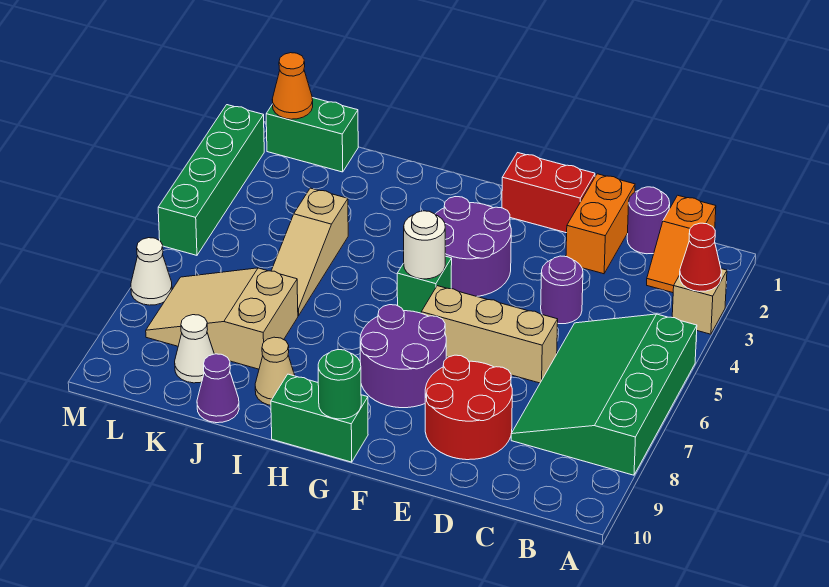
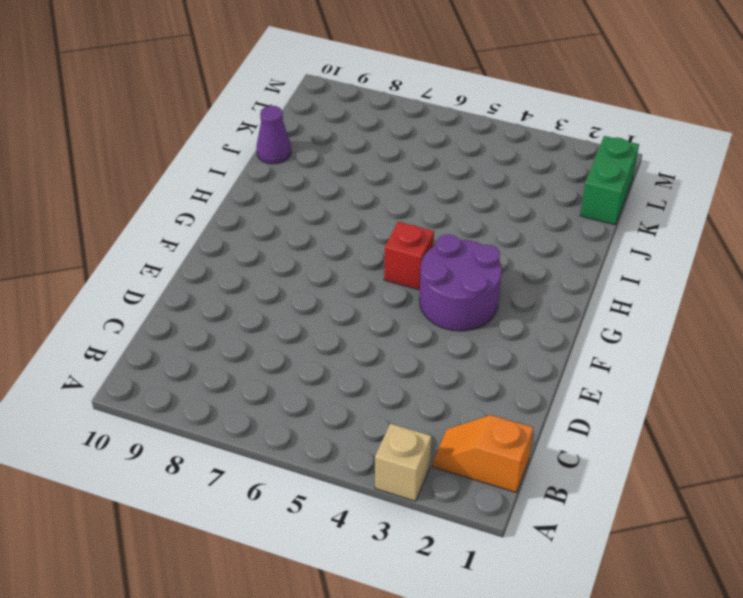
red 1x1 brick [384,222,434,290] -> green 1x1 brick [397,256,452,313]
none -> green 3x4 slope [511,314,697,475]
none -> purple 1x1 round brick [627,187,670,254]
none -> orange 1x2 brick [566,174,635,274]

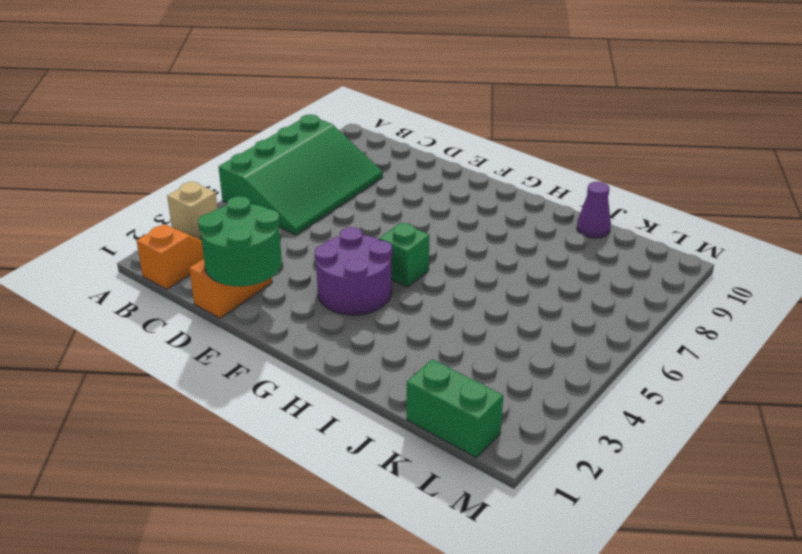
green 2x2 round brick [198,196,282,286] -> none
none -> purple 1x1 round brick [627,187,670,254]
none -> purple 1x1 round brick [541,256,583,324]
none -> tan 1x3 brick [421,286,558,383]

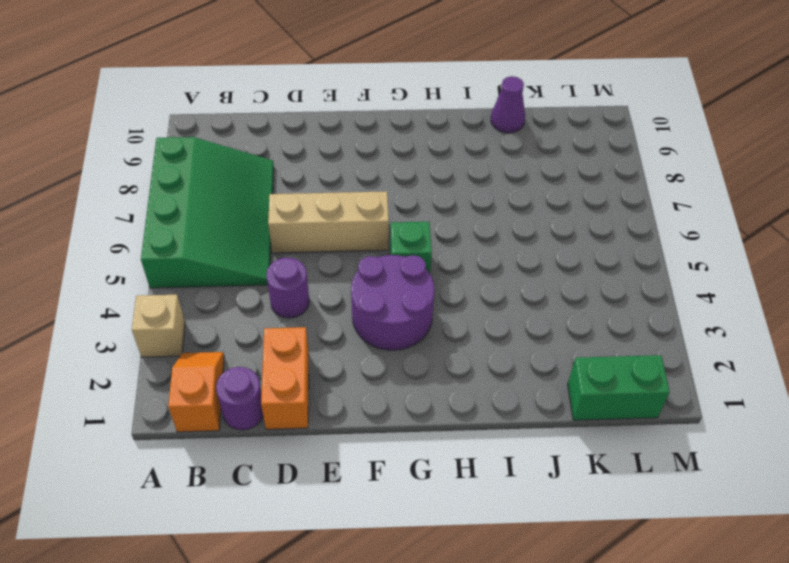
none -> red 2x2 round brick [425,355,512,460]
none -> red 1x2 brick [502,153,595,233]
none -> purple 2x2 round brick [360,305,446,408]

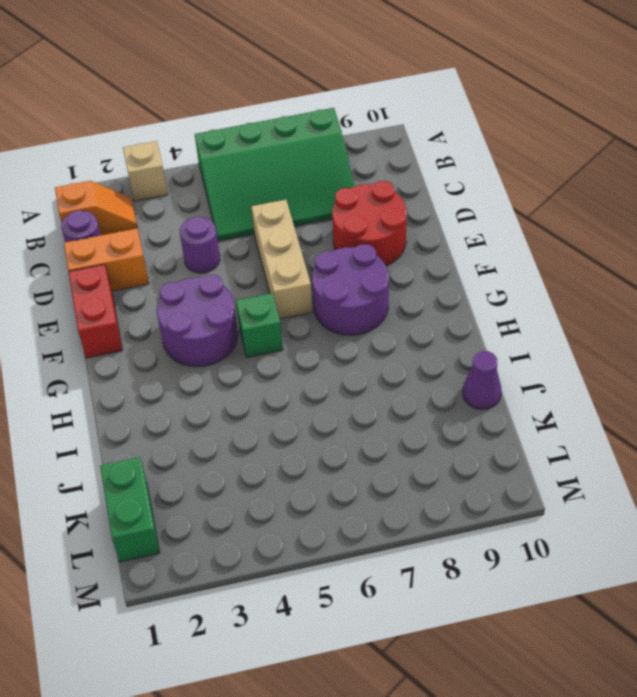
none -> green 1x2 brick [271,374,368,462]
none -> tan 1x1 cone [255,337,295,405]
none -> tan 1x3 slope [271,188,348,316]

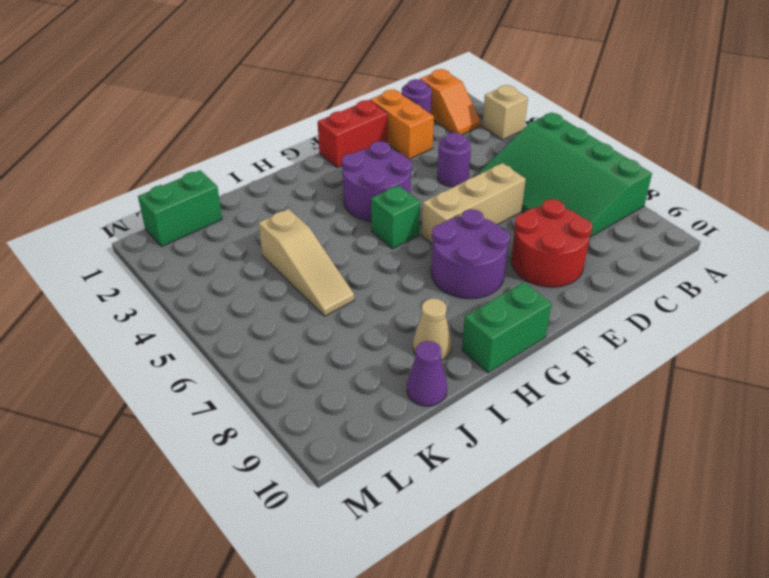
none -> tan 2x3 slope [146,268,298,369]
none -> white 1x1 cone [175,315,214,383]
none -> green 1x4 brick [158,105,264,255]

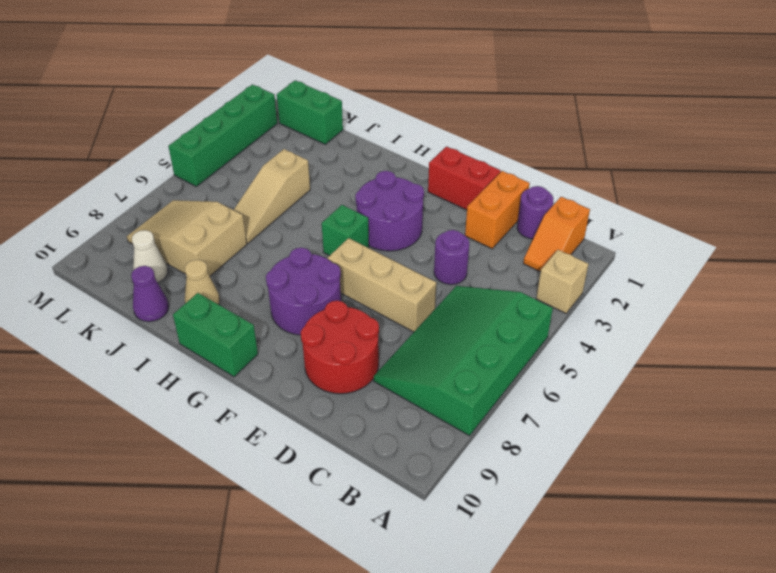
none -> white 1x1 cone [131,238,172,305]
none -> red 1x1 cone [680,223,721,292]
none -> white 1x1 round brick [404,211,445,279]

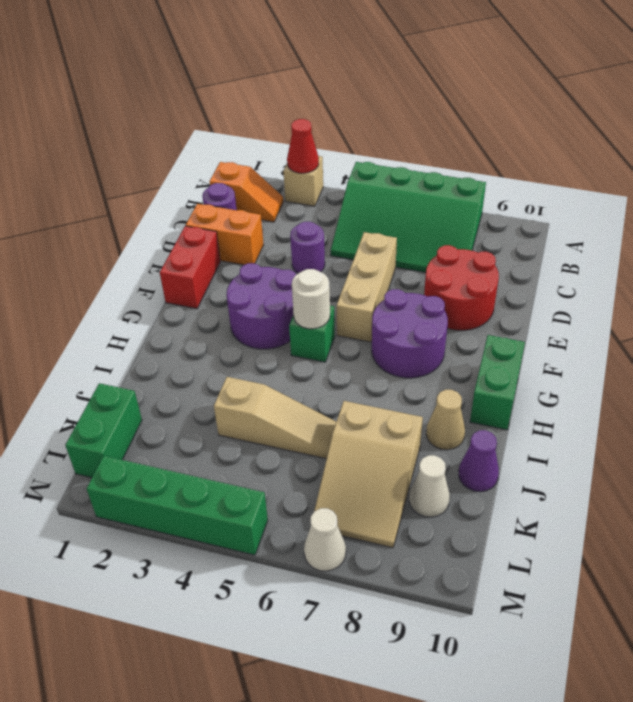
none -> green 1x1 round brick [318,350,361,419]
none -> orange 1x1 cone [272,53,313,119]

